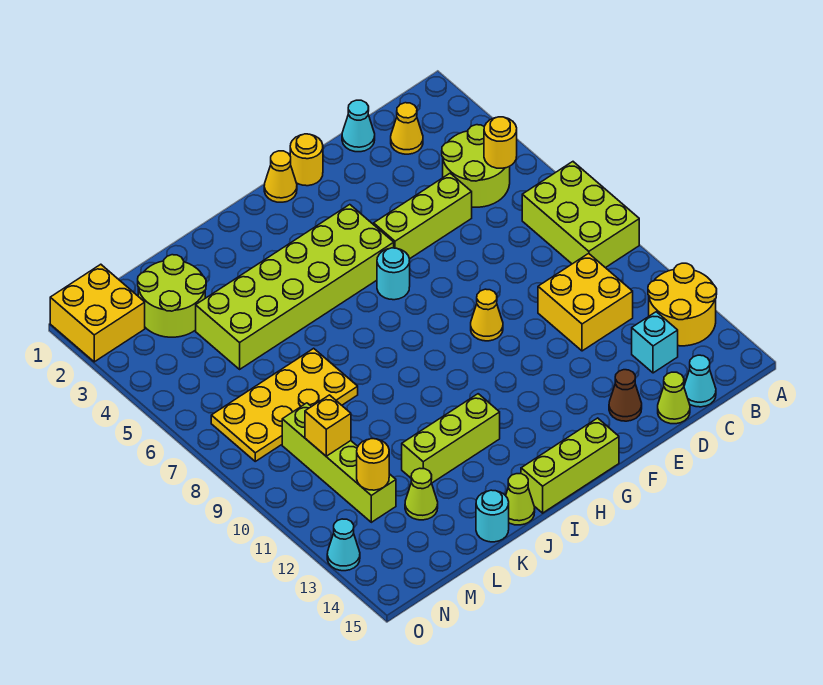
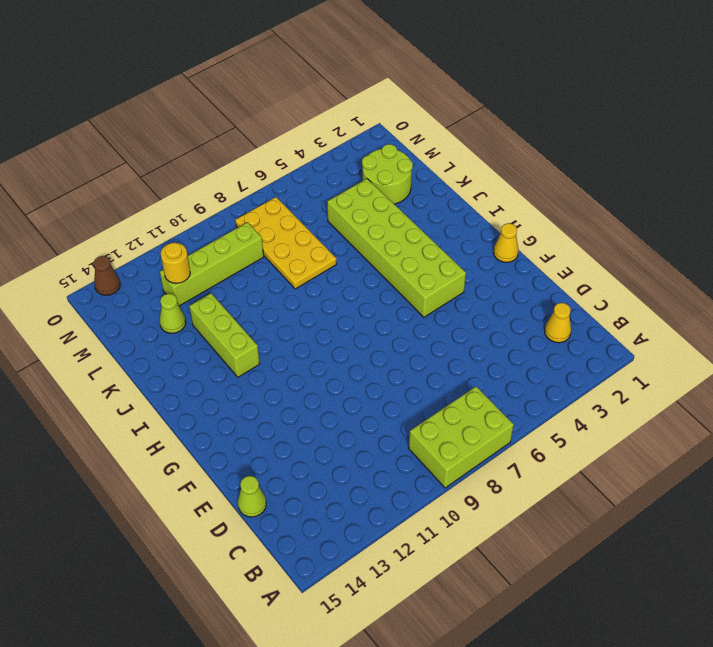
brown 1x1 cone [94,256,120,295] -> brown 1x1 cone moved to [609,370,642,421]
none -> yellow 2x2 round brick [648,263,717,346]
none -> lime 2x2 round brick [442,125,510,207]
none -> yellow 2x2 brick [538,253,633,351]

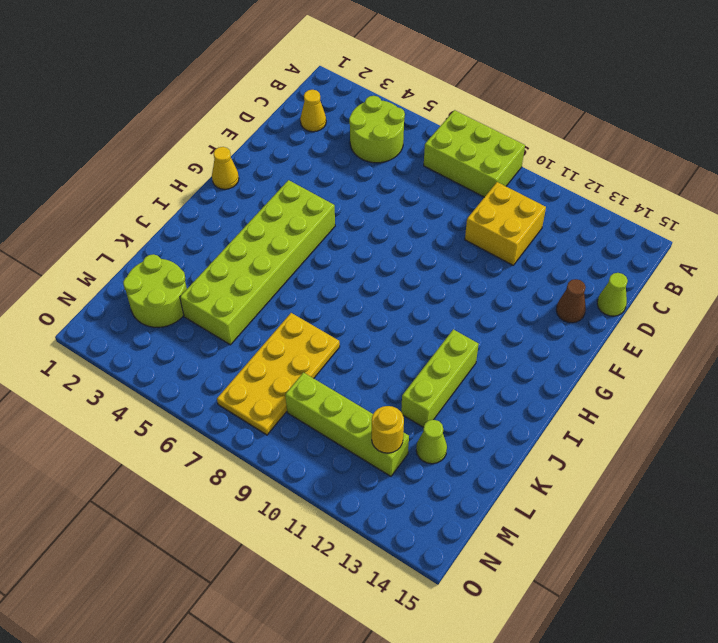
none -> yellow 2x2 round brick [648,263,717,346]
none -> cyan 1x1 brick [632,312,678,373]
none -> cyan 1x1 cone [684,355,716,407]

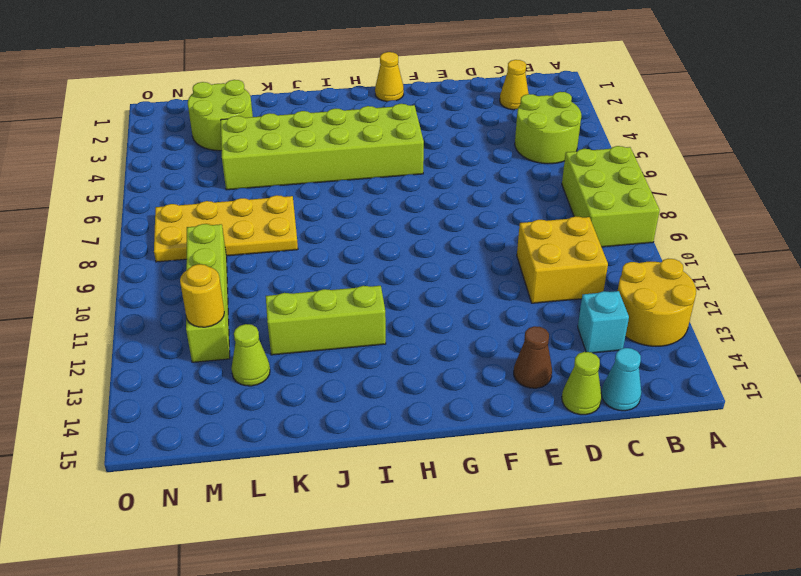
none -> cyan 1x1 cone [342,100,375,152]
none -> lime 1x3 brick [374,173,472,259]
none -> yellow 1x1 round brick [290,134,323,186]

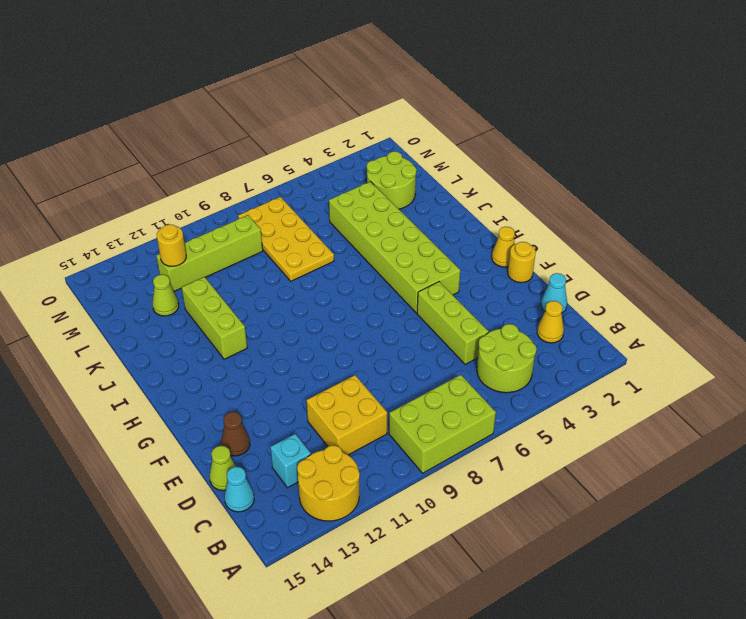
none -> yellow 1x1 cone [471,289,503,341]
none -> cyan 1x1 round brick [377,248,410,300]
none -> lime 1x3 brick [521,418,619,513]

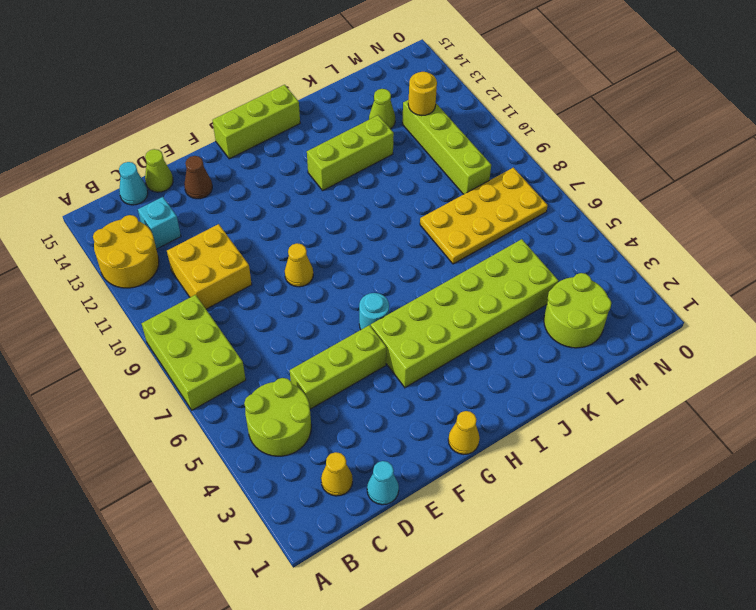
none -> yellow 1x1 round brick [290,134,323,186]
none -> lime 1x1 cone [506,474,535,525]
none -> cyan 1x1 round brick [476,490,509,542]

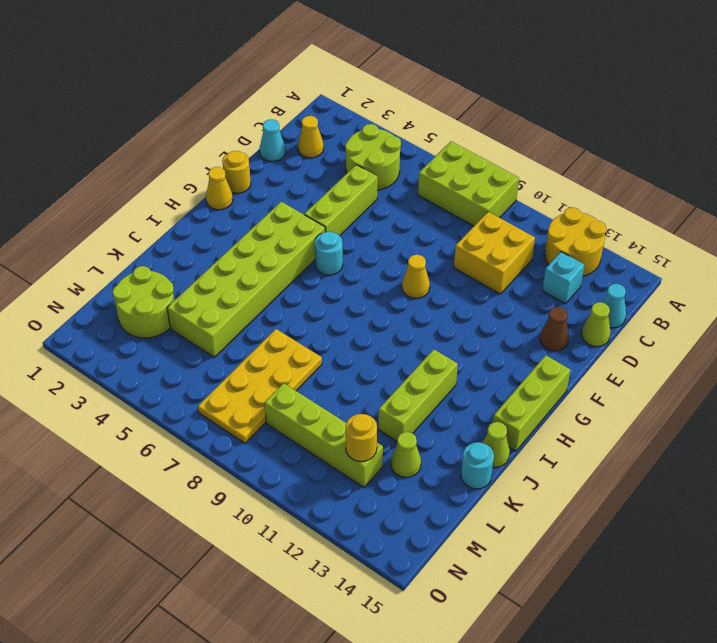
none -> yellow 2x2 brick [50,264,145,362]
none -> cyan 1x1 cone [327,519,360,571]
none -> yellow 1x1 round brick [484,117,517,168]

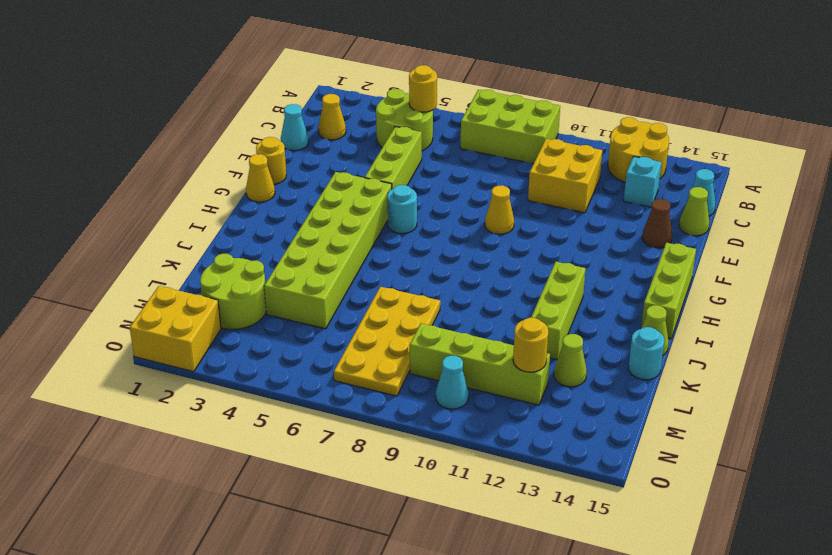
cyan 1x1 cone [436,356,469,409] -> cyan 1x1 cone moved to [327,519,360,571]
none -> yellow 1x1 brick [305,395,351,456]

